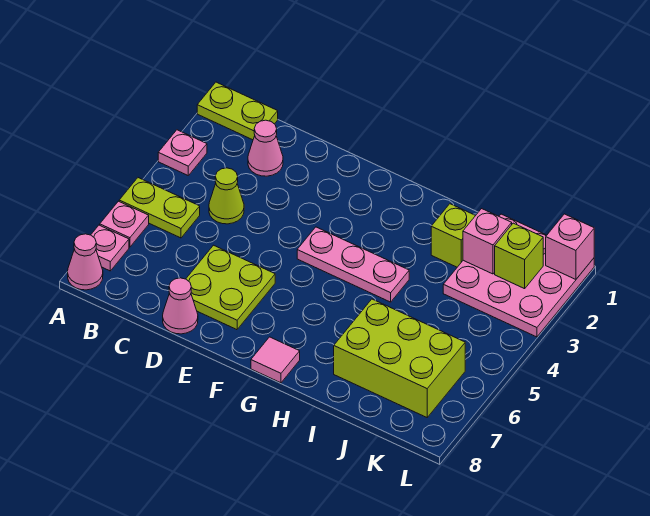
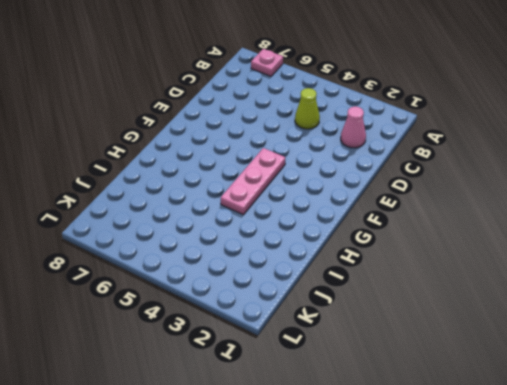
none -> lime 1x2 plate [197,82,278,140]
none -> pink 1x1 plate [158,130,207,175]
none -> lime 1x2 plate [119,178,200,238]

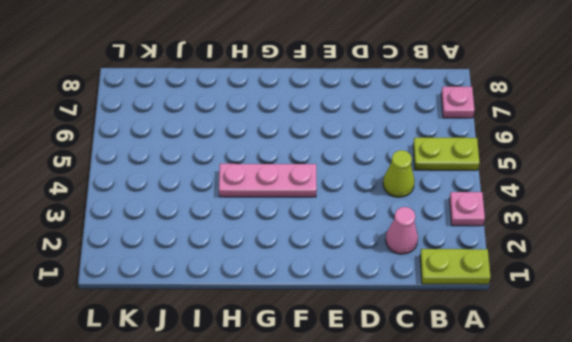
none -> pink 1x1 plate [100,201,149,247]
none -> pink 1x1 cone [68,234,103,290]
none -> lime 2x2 plate [186,245,275,330]

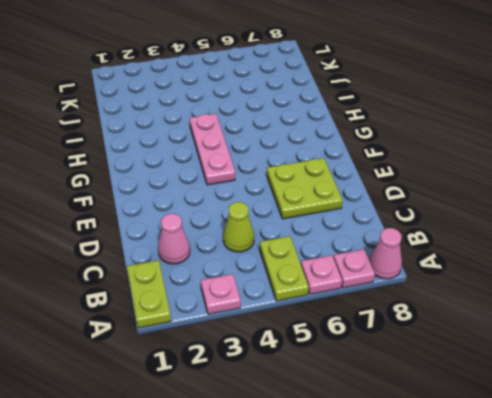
none -> pink 1x1 cone [163,278,198,334]
none -> pink 1x1 tile [251,337,300,383]
none -> lime 1x1 brick [431,204,476,267]

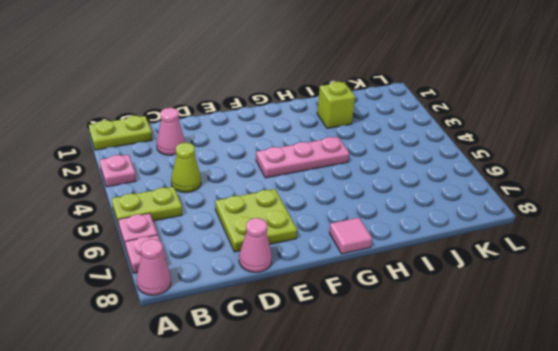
none -> lime 2x3 brick [334,299,465,417]
none -> pink 3x3 plate [443,214,594,337]
none -> pink 1x1 brick [463,209,512,274]

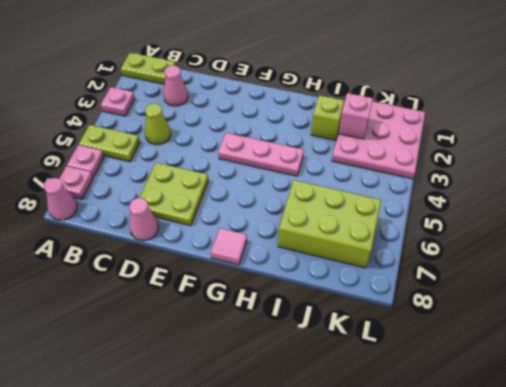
none -> lime 1x1 brick [495,223,543,289]
none -> pink 1x1 brick [546,214,594,279]

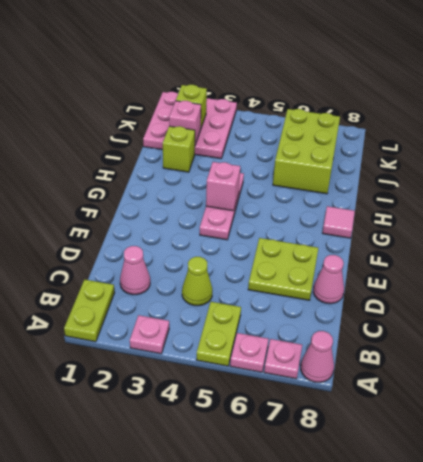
pink 1x1 brick [206,162,240,211] -> pink 1x1 brick moved to [546,214,594,279]

